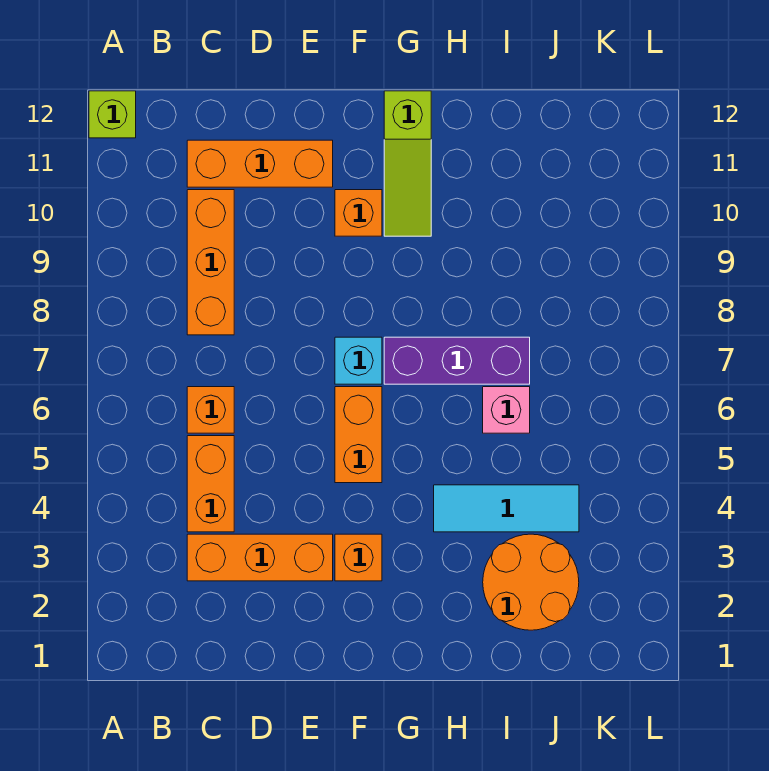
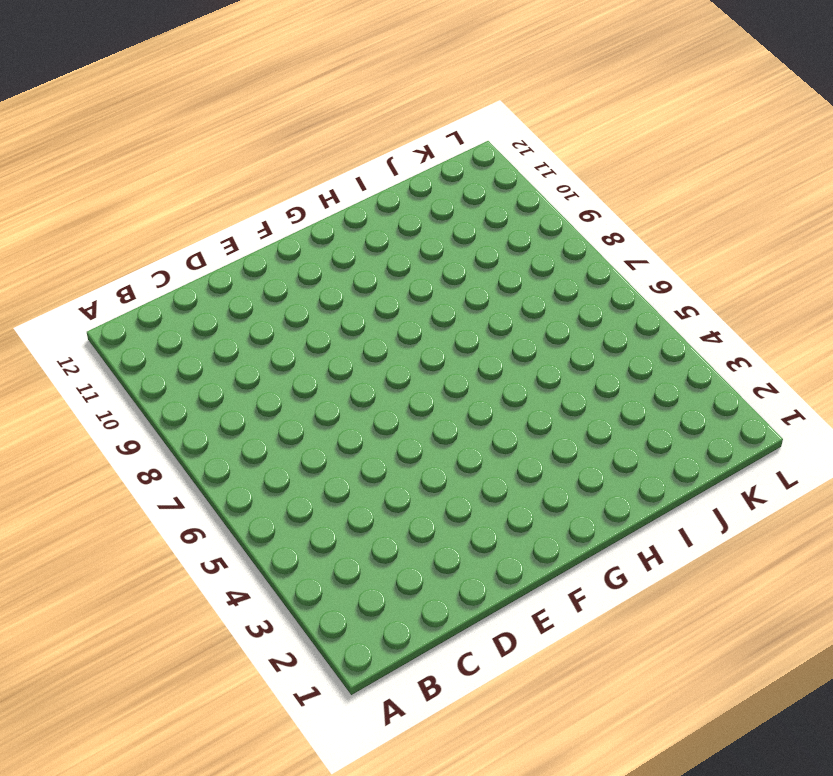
none -> lime 1x1 brick [89,91,136,138]
none -> orange 1x3 brick [187,534,333,581]
none -> orange 1x2 brick [187,436,234,532]

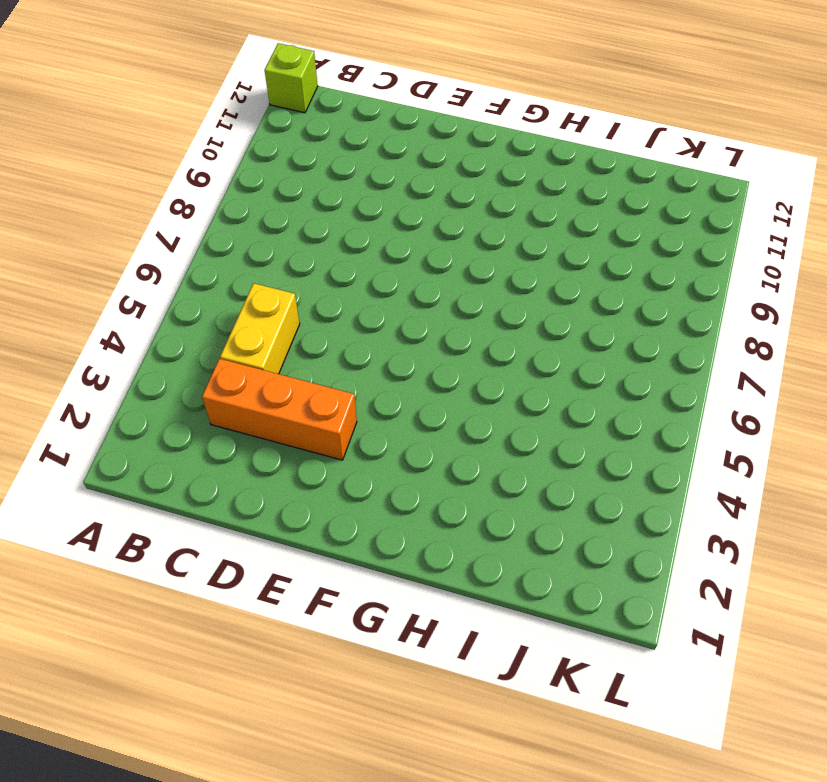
yellow 1x2 brick [220,283,300,374] -> orange 1x2 brick [187,436,234,532]
none -> orange 1x1 brick [187,387,234,433]
none -> orange 1x3 brick [187,190,234,335]
none -> orange 1x3 brick [187,140,333,187]

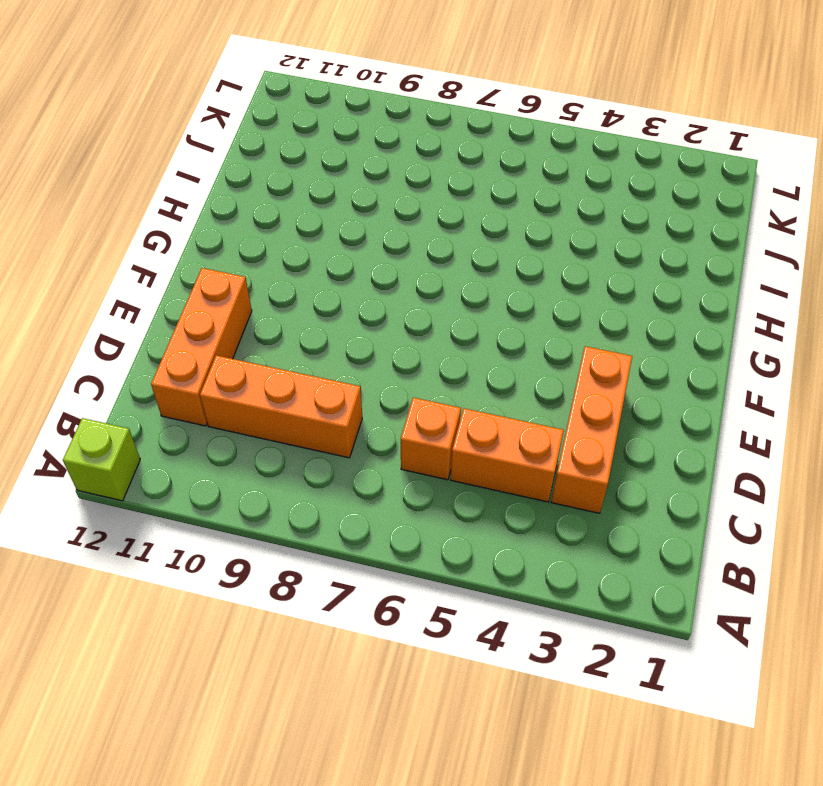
none -> orange 1x1 brick [335,534,382,581]
none -> orange 1x2 brick [335,387,382,483]
none -> cyan 1x1 brick [335,337,382,384]

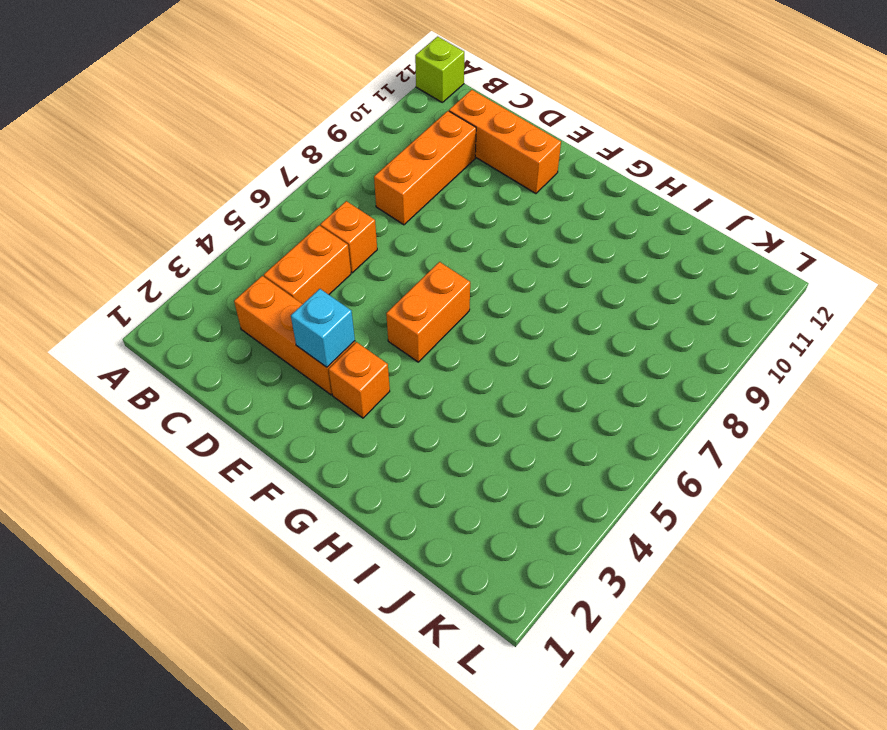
cyan 1x1 brick [291,289,355,367] -> cyan 1x1 brick moved to [335,337,382,384]
none -> orange 1x1 brick [335,190,382,236]
none -> purple 1x3 brick [384,337,530,384]
none -> lime 1x3 slope [384,91,431,236]

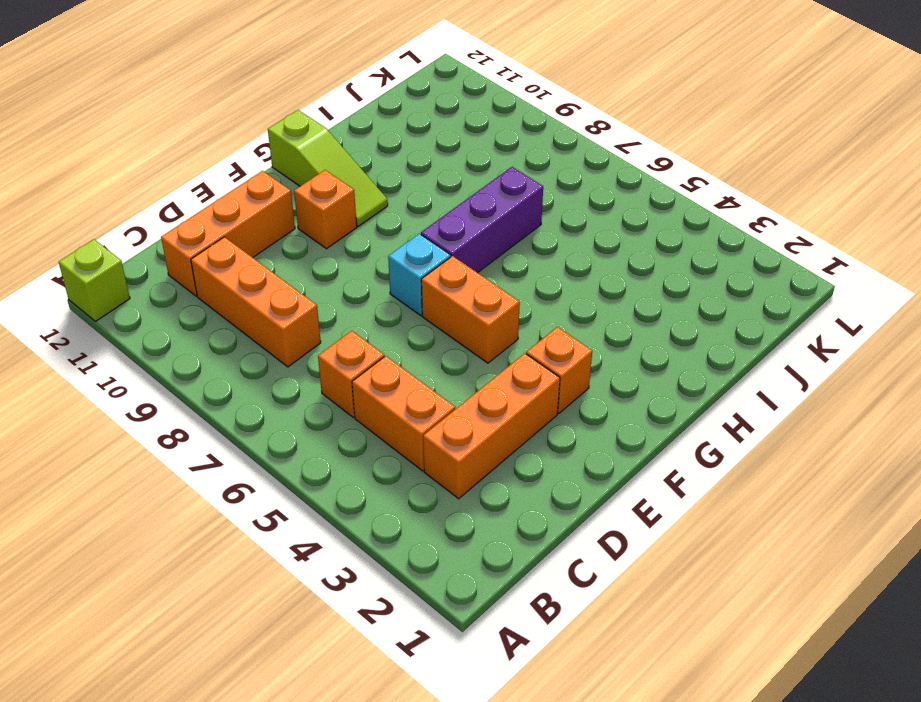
none -> cyan 1x3 tile [434,485,579,532]
none -> orange 2x2 round brick [483,534,579,630]
none -> pink 1x1 brick [483,387,530,433]

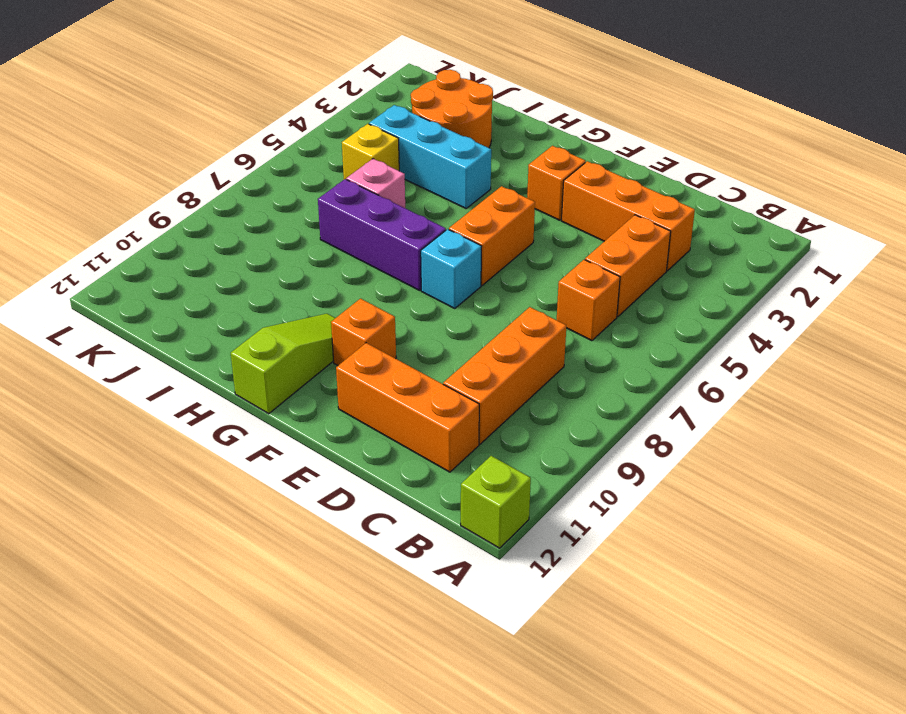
cyan 1x3 brick [369,105,491,208] -> cyan 1x3 tile [434,485,579,532]
yellow 1x1 brick [342,124,399,179] -> none

